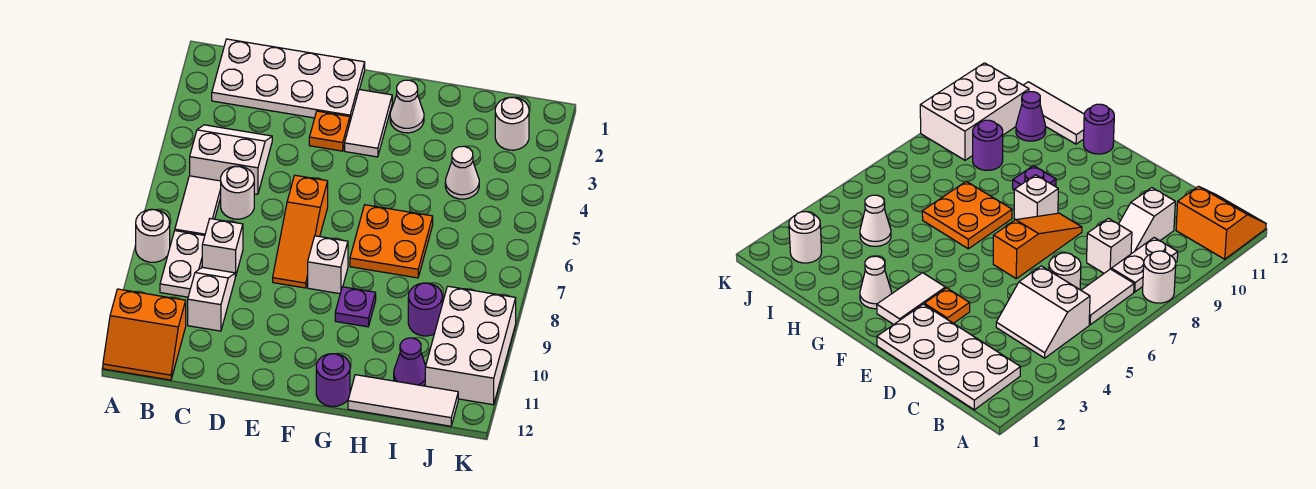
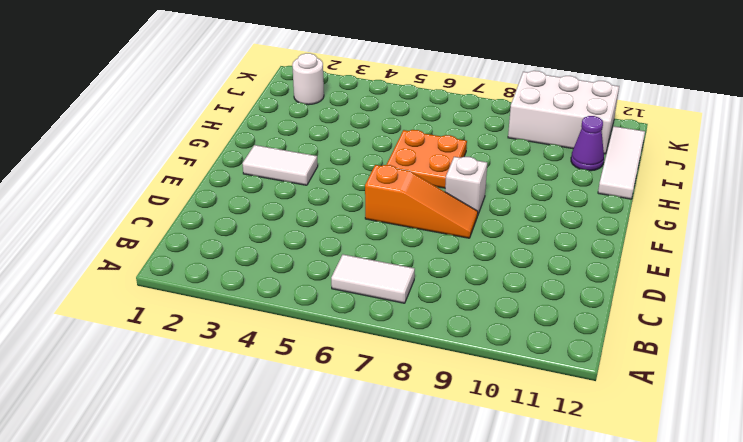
none -> white 1x1 round brick [136,209,170,262]
none -> orange 2x2 slope [103,289,186,380]
none -> white 2x4 plate [212,39,365,120]

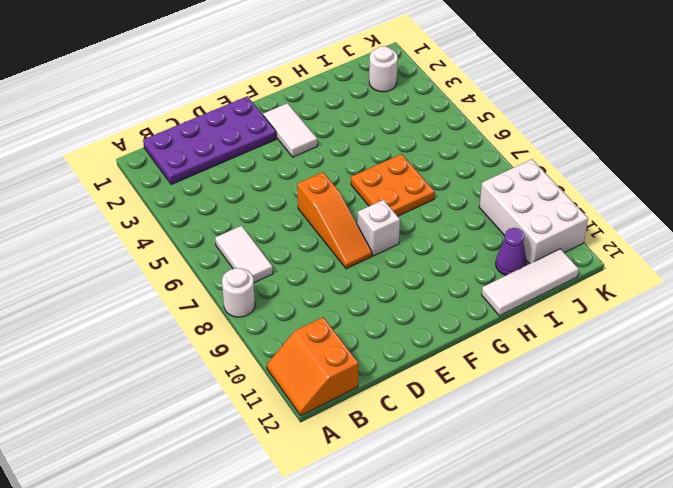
orange 2x2 slope [267,317,358,416] -> orange 2x2 slope turned to [103,289,186,380]
purple 2x4 plate [143,96,276,185] -> white 2x4 plate [212,39,365,120]
none -> white 2x2 slope [190,125,272,194]
none -> white 1x2 plate [160,231,205,297]
none -> white 1x1 round brick [221,166,254,219]

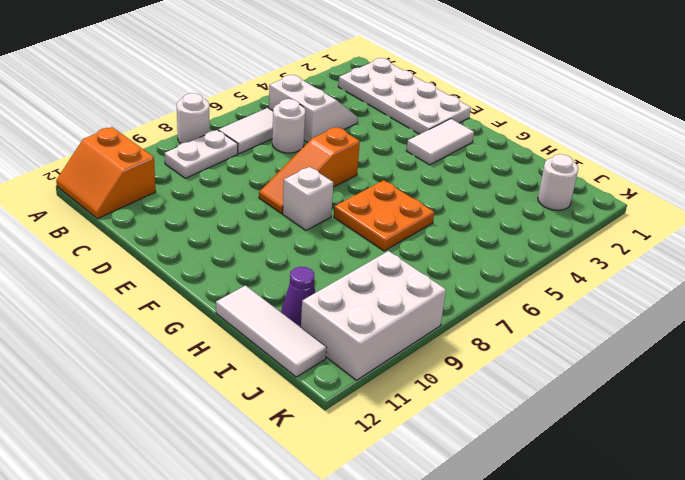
none -> white 1x1 brick [202,219,243,276]
none -> white 1x2 slope [188,267,235,331]
none -> orange 1x1 plate [309,111,350,151]

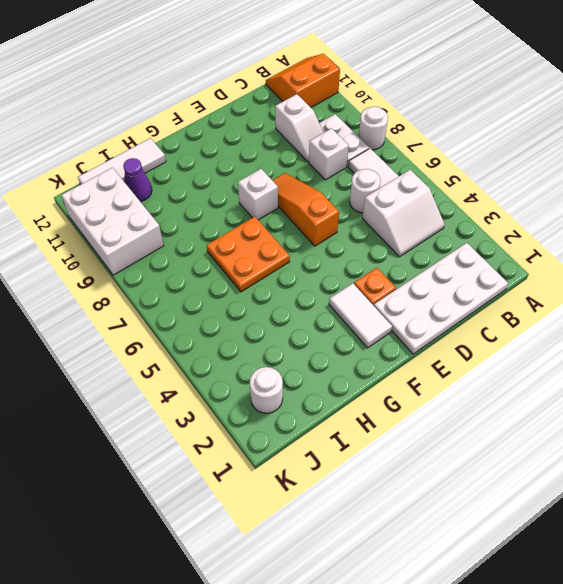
none -> white 1x1 cone [390,80,424,133]
none -> purple 1x1 plate [335,287,376,327]
none -> purple 1x1 round brick [316,354,350,407]

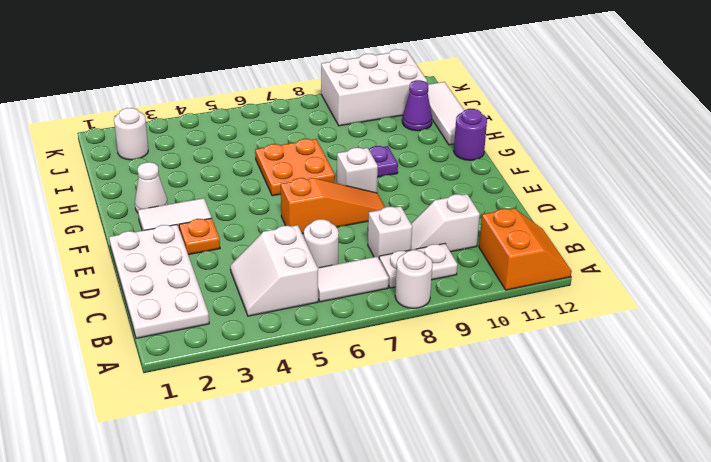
none -> white 1x1 cone [445,146,479,199]
none -> purple 1x1 round brick [408,283,442,336]

